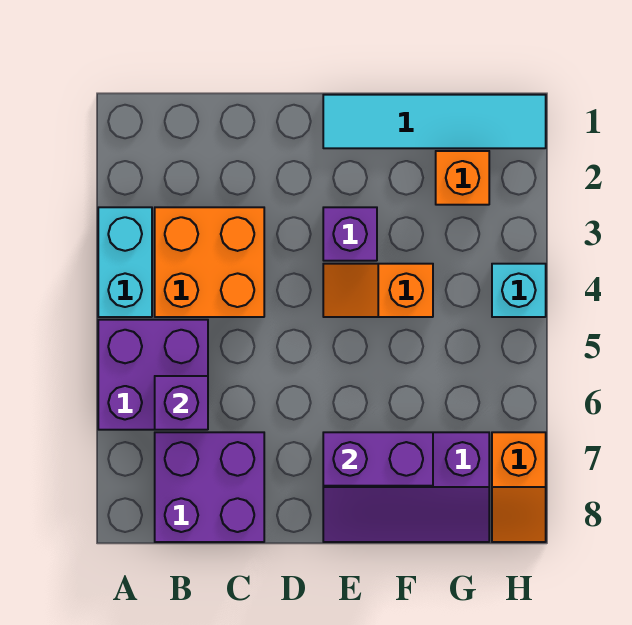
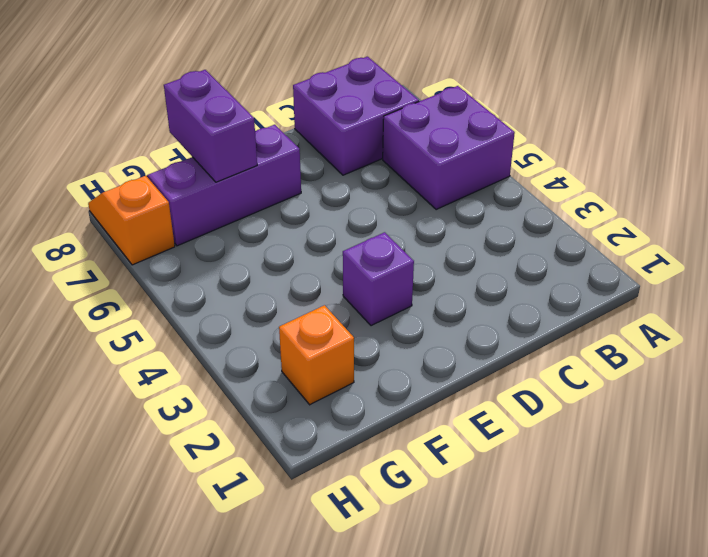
purple 1x2 brick [164,70,257,182] -> purple 1x2 brick turned to [323,432,433,486]
none -> cyan 1x2 brick [98,207,152,317]
none -> orange 2x2 brick [155,207,264,317]
none -> cyan 1x4 tile [323,95,546,148]

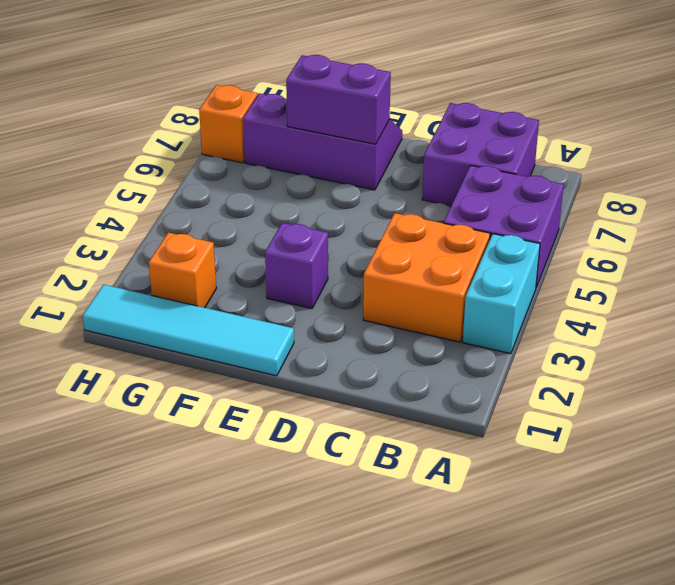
none -> orange 1x2 slope [323,264,433,317]
none -> cyan 1x1 brick [492,264,546,317]
none -> purple 1x1 brick [155,376,208,430]

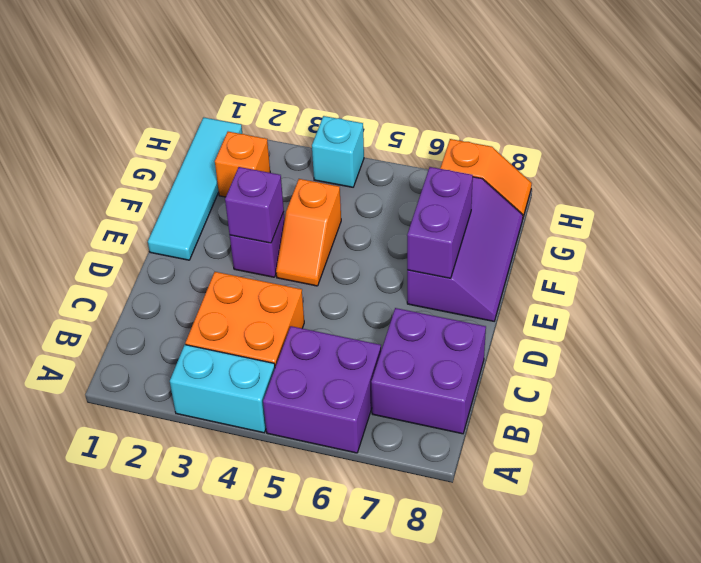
purple 1x1 brick [225,167,284,243] -> purple 1x1 brick moved to [155,376,208,430]

